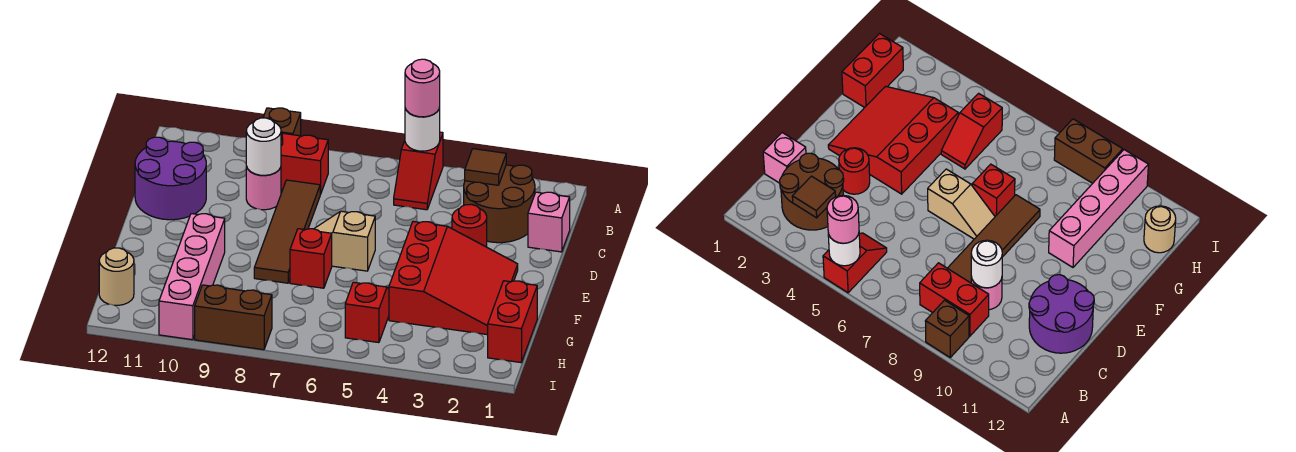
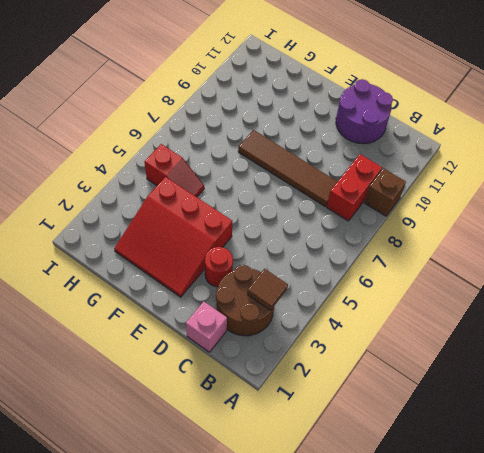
none -> red 1x2 slope [394,132,443,210]
none -> pink 1x1 round brick [246,166,281,210]
none -> tan 1x2 slope [314,211,375,271]

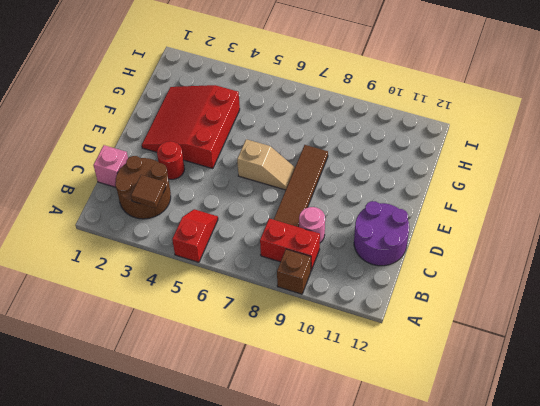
none -> red 1x1 brick [290,229,332,288]
none -> pink 1x4 brick [159,214,225,340]
none -> red 1x2 brick [488,281,537,363]

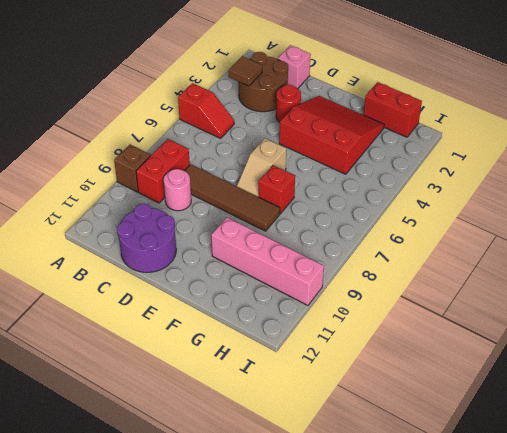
none -> red 1x2 slope [345,282,389,343]
none -> tan 1x1 round brick [99,248,134,305]
none -> brown 1x2 brick [195,285,272,350]

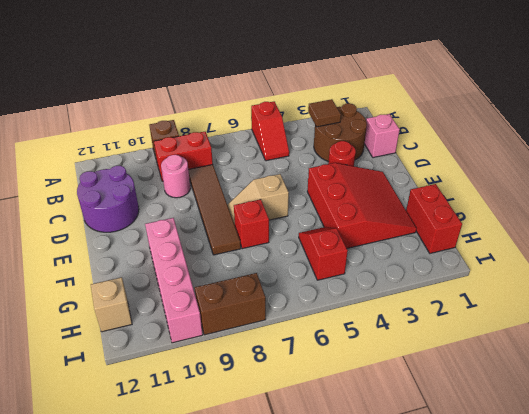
tan 1x1 brick [91,277,132,332] -> tan 1x1 round brick [99,248,134,305]
none -> white 1x1 round brick [405,107,440,151]
none -> white 1x1 round brick [246,118,281,175]
none -> pink 1x1 round brick [405,59,440,117]

